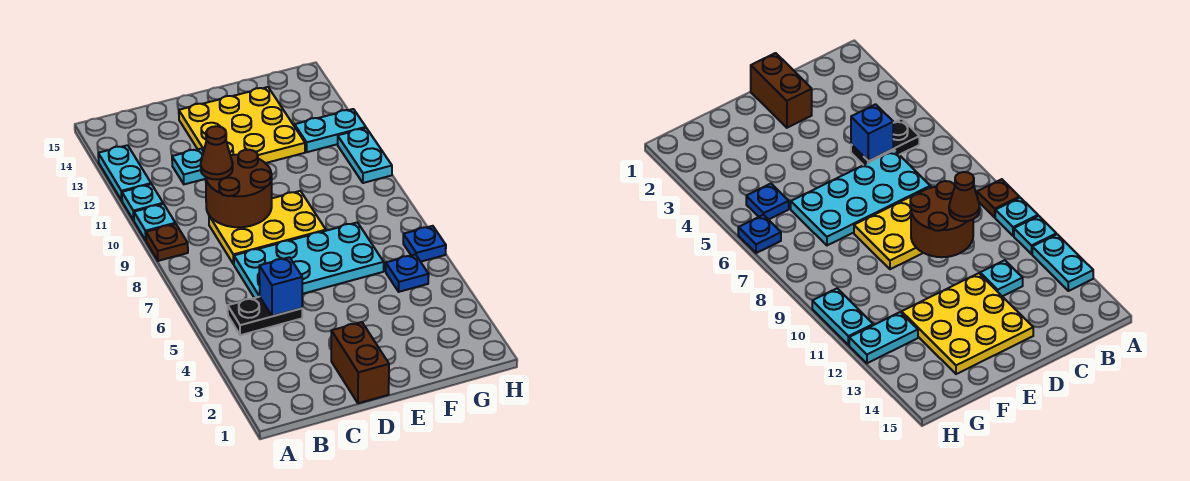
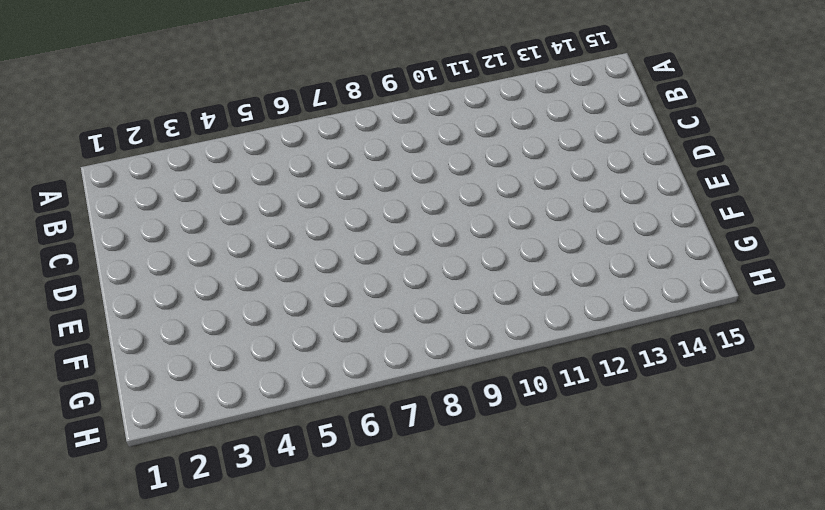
none -> brown 1x1 plate [146,224,188,261]
none -> cyan 1x1 plate [134,204,175,240]
none -> cyan 1x1 plate [122,184,163,220]

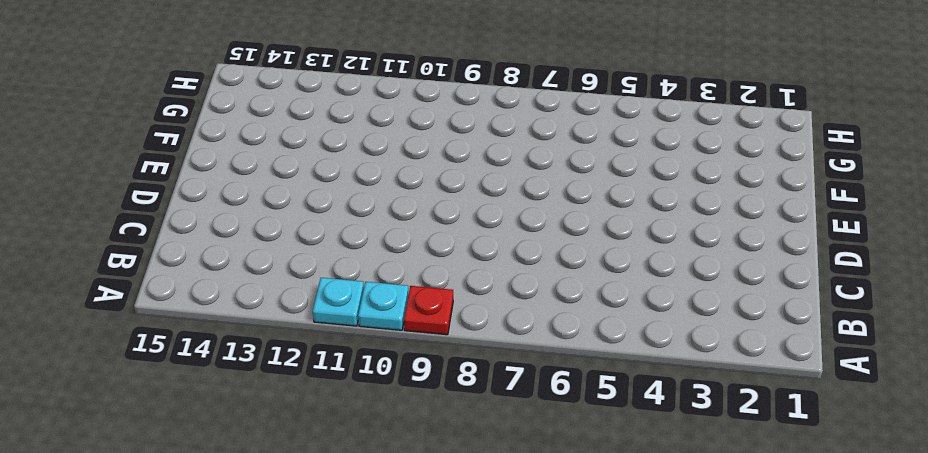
red 1x1 plate [404,286,453,335] -> brown 1x1 plate [146,224,188,261]
none -> cyan 1x2 plate [98,145,151,200]
none -> black 1x2 plate [228,297,302,335]
none -> cyan 2x4 plate [234,222,384,298]

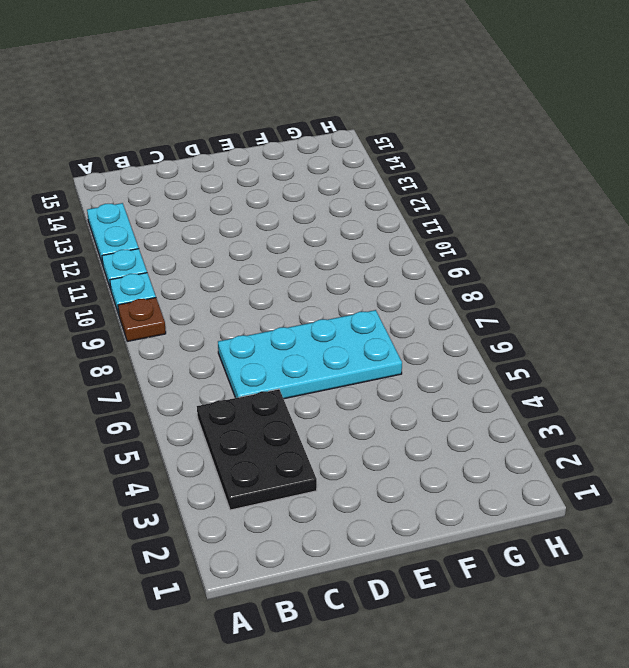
black 2x3 plate [197,389,317,510] -> black 1x2 plate [228,297,302,335]
none -> yellow 2x3 plate [209,191,326,264]
none -> cyan 1x1 plate [172,149,206,184]
none -> brown 1x2 brick [331,322,389,403]

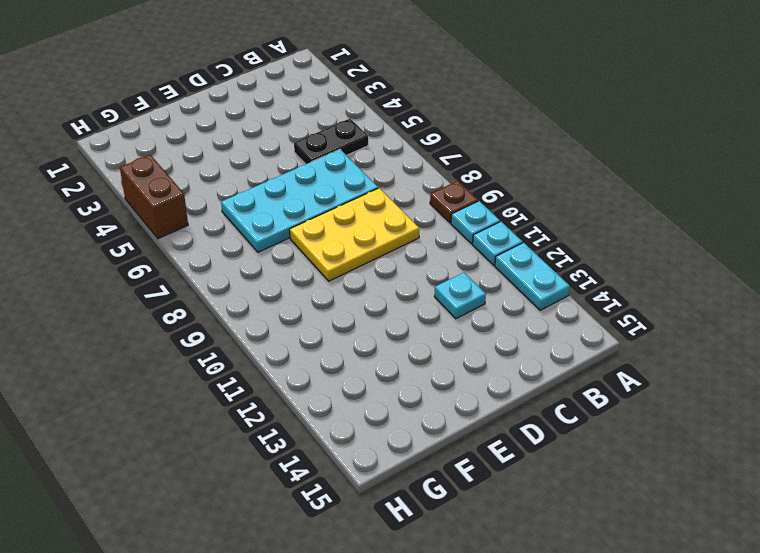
brown 1x2 brick [120,155,188,239] -> brown 1x2 brick moved to [331,322,389,403]
none -> yellow 3x3 plate [179,87,305,163]
none -> blue 1x1 plate [386,254,429,292]
none -> cyan 1x2 plate [295,109,366,152]

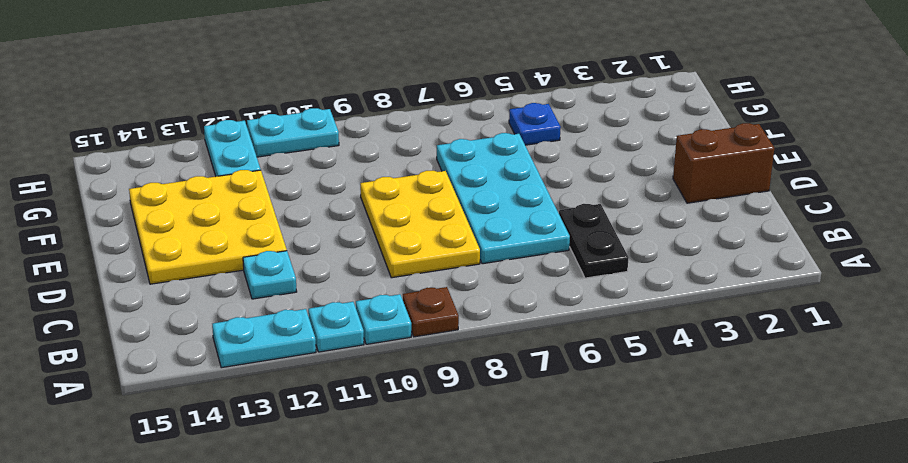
none -> blue 1x1 plate [403,226,446,262]
none -> blue 1x1 brick [259,257,302,316]
none -> brown 2x2 round brick [206,150,272,227]

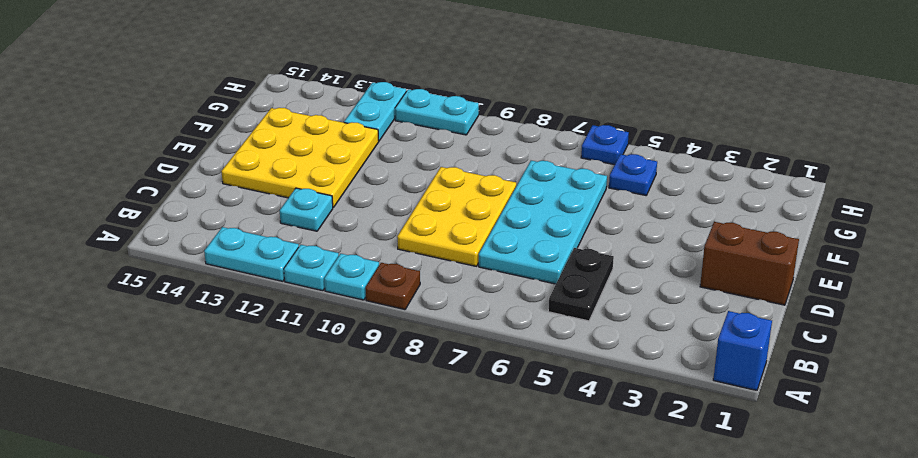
blue 1x1 brick [713,311,772,390] -> blue 1x1 brick moved to [259,257,302,316]
none -> brown 2x2 round brick [206,150,272,227]
none -> brown 1x1 cone [201,126,233,180]

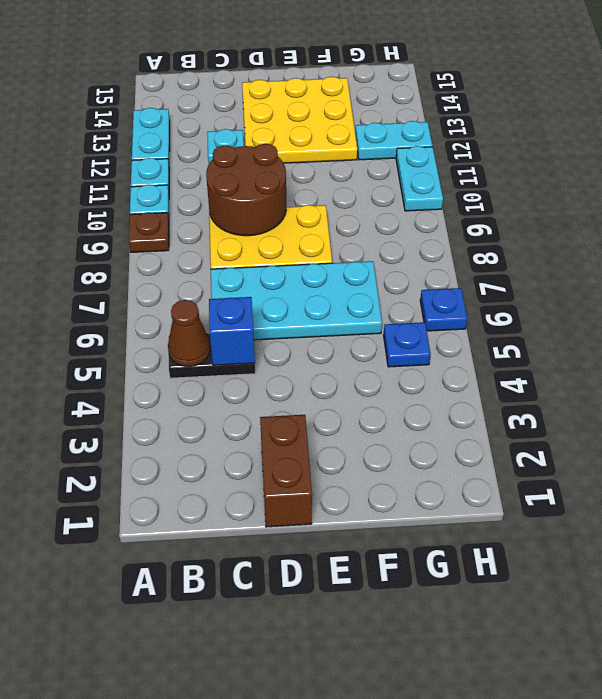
brown 1x1 cone [168,300,210,366] -> brown 1x1 cone moved to [201,126,233,180]

